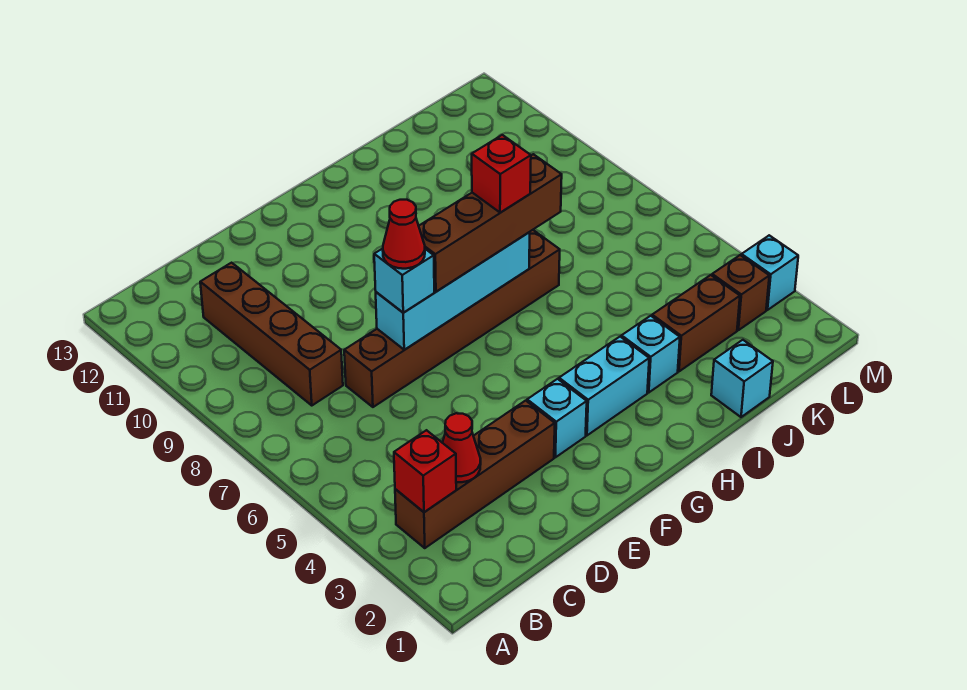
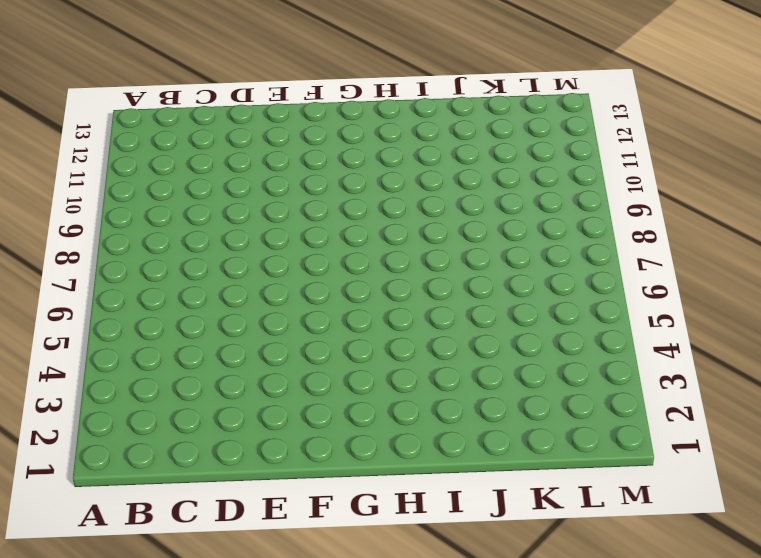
none -> brown 1x4 brick [395,401,555,548]
none -> brown 1x4 brick [200,263,343,406]
none -> brown 1x6 brick [344,230,560,407]

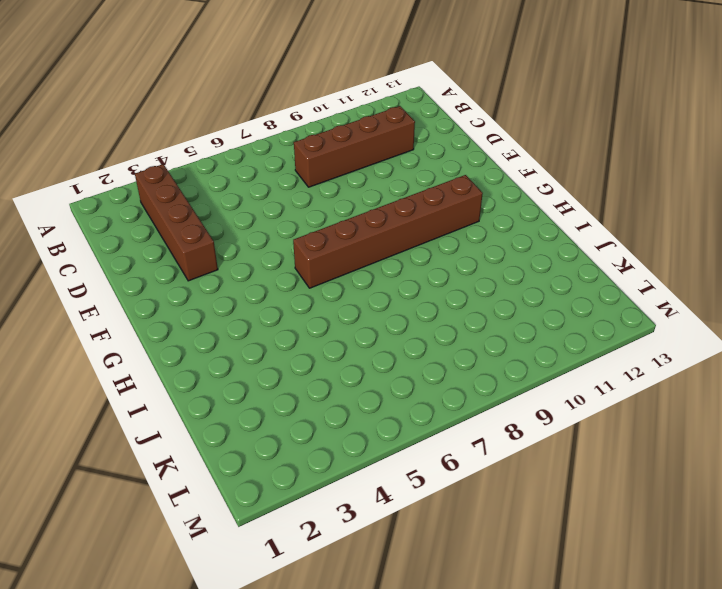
brown 1x6 brick [293,175,483,288] -> brown 1x6 brick turned to [344,230,560,407]
none -> cyan 1x1 brick [527,379,587,457]
none -> cyan 1x2 brick [559,337,649,435]
none -> cyan 1x1 brick [622,316,680,392]

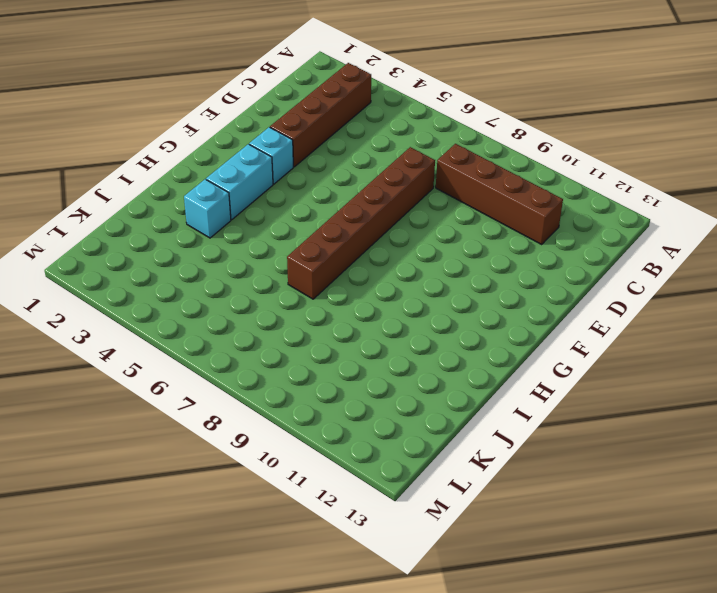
none -> cyan 1x1 brick [711,340,773,417]
none -> brown 1x2 brick [652,275,740,371]
none -> brown 1x1 brick [712,255,769,330]

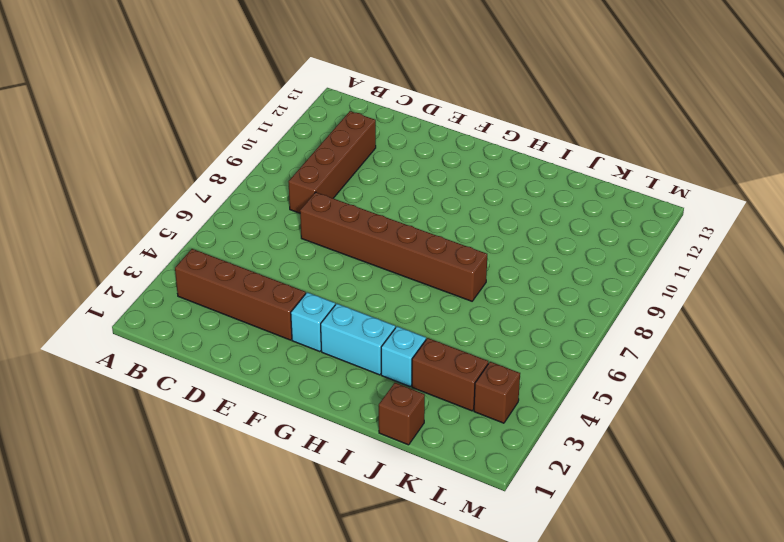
brown 1x1 brick [379,383,425,445] -> cyan 1x1 brick [711,340,773,417]
none -> cyan 1x1 brick [741,235,798,310]
none -> red 1x1 brick [394,430,456,512]
none -> red 1x1 cone [442,413,481,482]

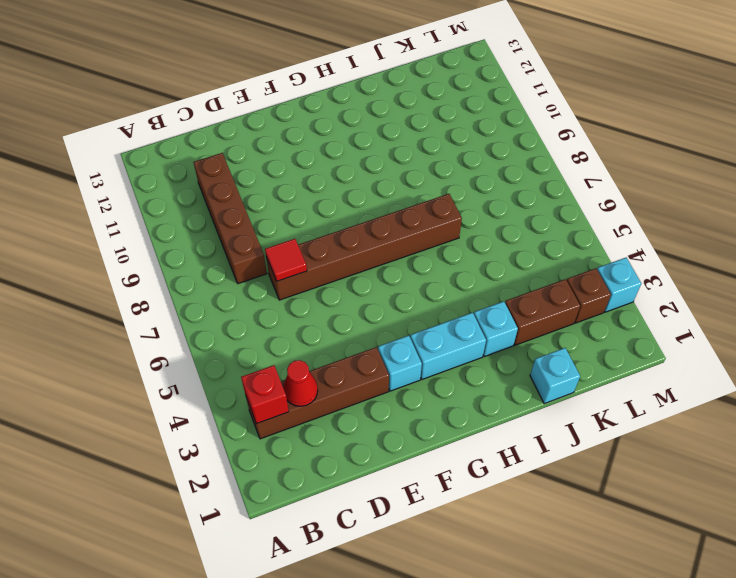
red 1x1 tile [265,239,307,281] -> none
none -> cyan 1x4 brick [376,232,530,350]
none -> cyan 1x1 brick [374,249,434,313]
none -> brown 1x4 brick [419,154,562,292]

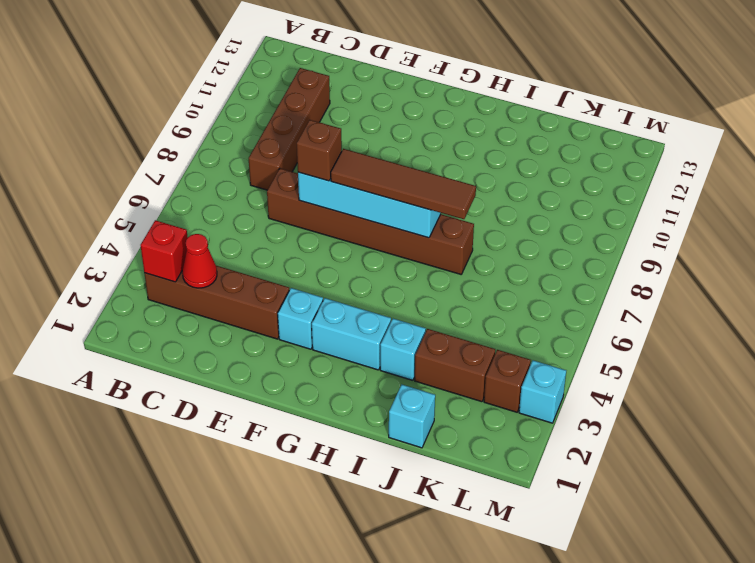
brown 1x1 brick [297,120,342,181] -> cyan 1x1 brick [374,249,434,313]
brown 1x4 tile [331,149,476,219] -> brown 1x4 brick [419,154,562,292]
none -> red 1x1 cone [383,200,425,269]
none -> red 1x1 brick [472,135,531,213]

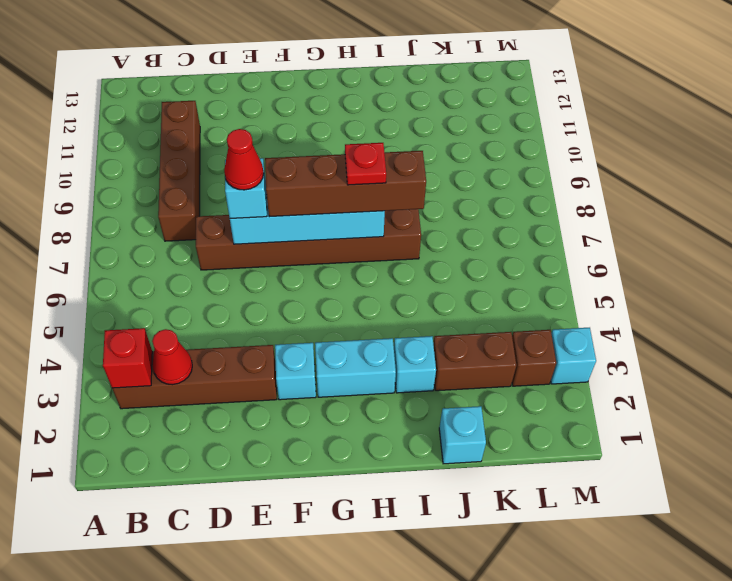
red 1x1 plate [345,143,386,185] -> red 1x1 brick [472,135,531,213]

